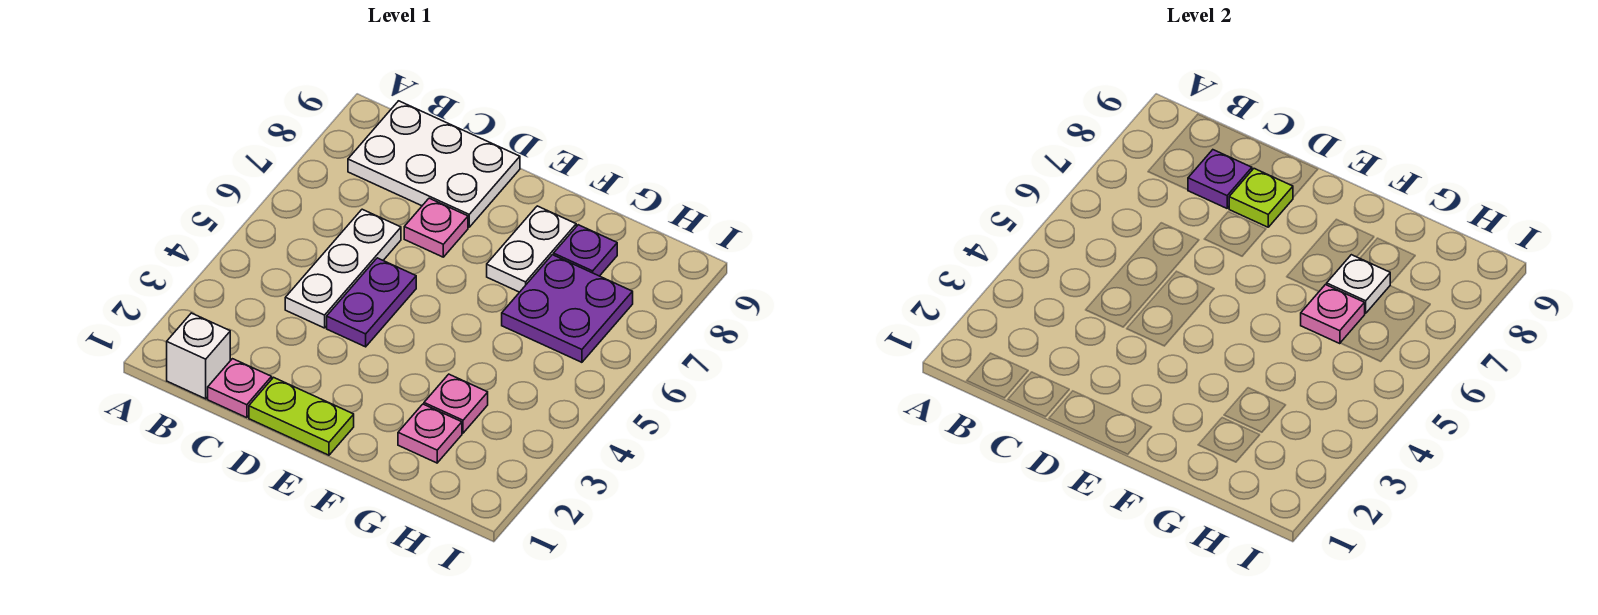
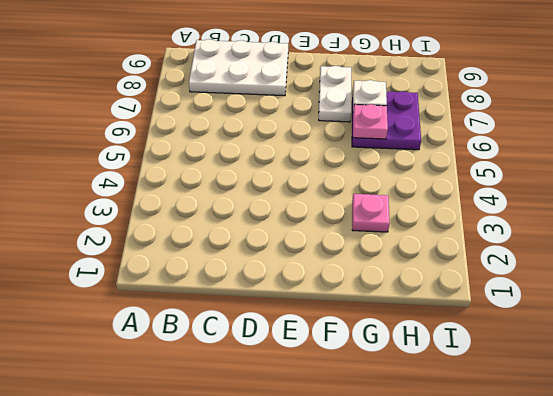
none -> white 1x1 brick [167,313,230,399]
none -> pink 1x1 plate [208,359,272,418]
none -> white 1x3 plate [285,209,401,328]

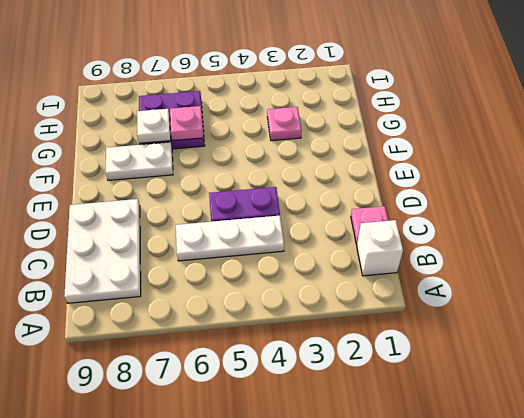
none -> lime 1x2 plate [249,377,354,455]
none -> pink 1x1 plate [404,198,468,257]
none -> pink 1x1 plate [398,404,462,463]

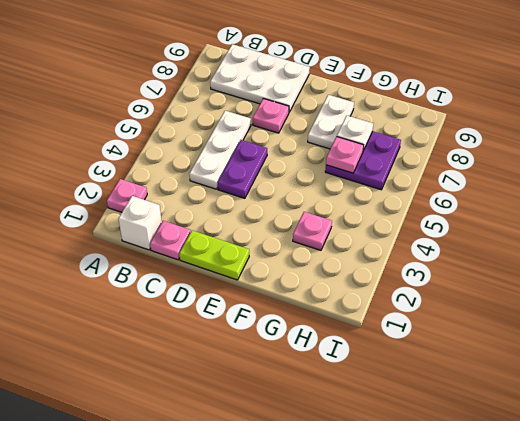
pink 1x1 plate [107,179,147,212] -> pink 1x1 plate moved to [398,404,462,463]
none -> purple 1x1 plate [554,225,617,276]
none -> purple 1x1 plate [1188,150,1252,208]
none -> lime 1x1 plate [1229,169,1293,227]

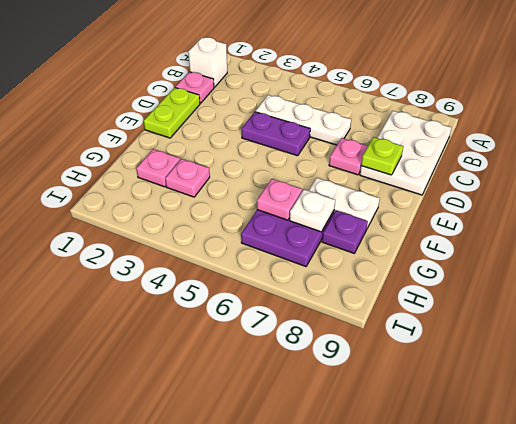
none -> purple 1x1 plate [1188,150,1252,208]

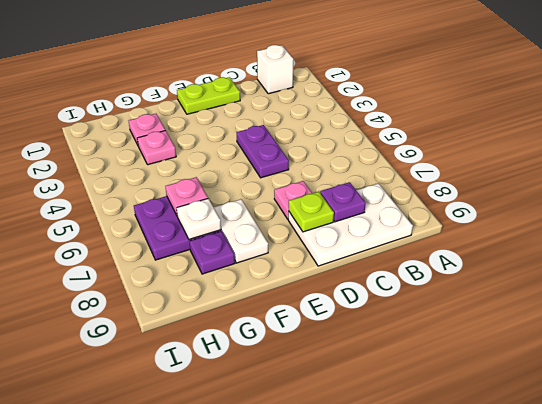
none -> pink 1x1 plate [208,359,272,418]
none -> white 1x3 plate [285,209,401,328]

